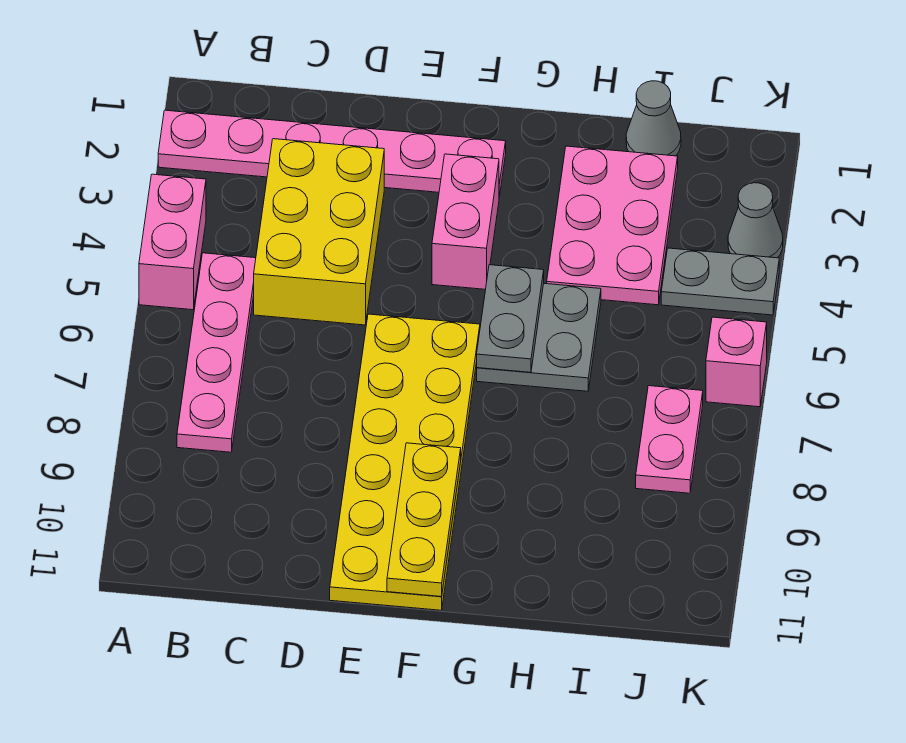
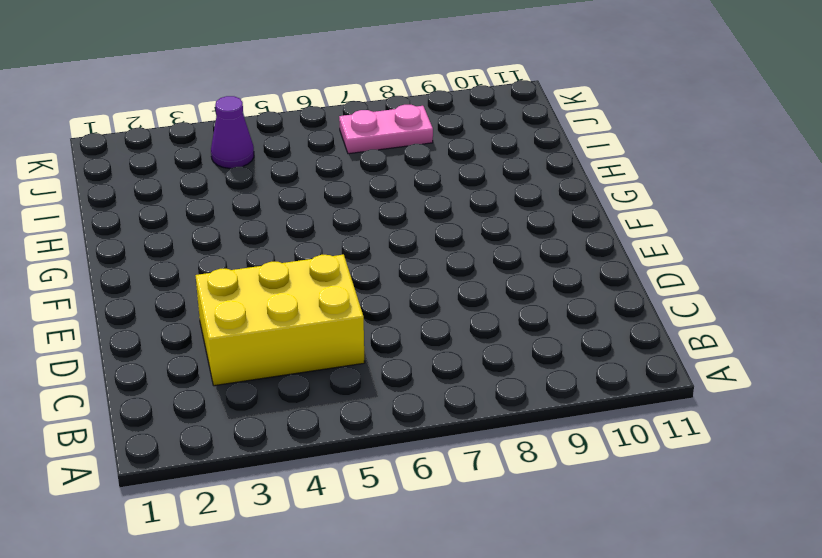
purple 1x1 cone [211,96,254,168] -> grey 1x2 plate [661,248,779,315]
none -> pink 1x6 plate [158,110,506,197]
none -> pink 1x2 brick [139,174,206,310]
none -> pink 1x4 plate [177,253,256,452]

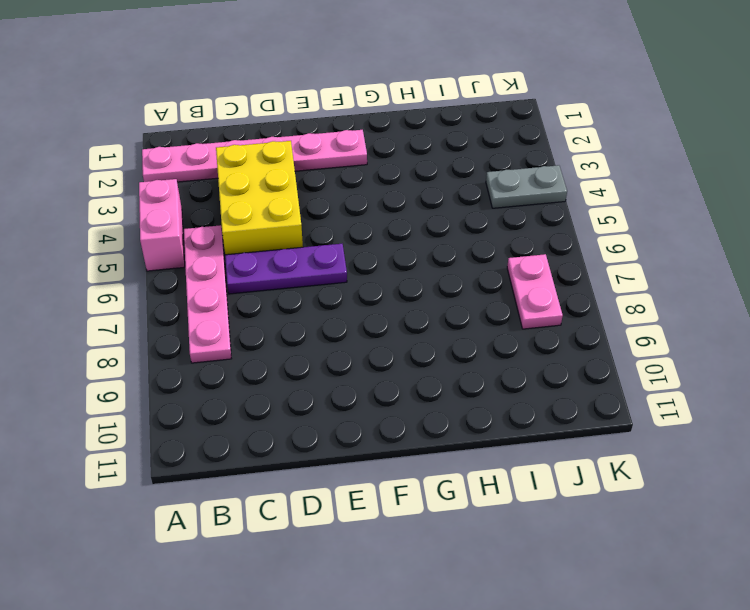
purple 1x3 plate [225,244,347,294] -> yellow 2x6 plate [330,314,480,610]
none -> pink 1x2 brick [432,154,499,289]
none -> grey 2x2 plate [477,284,601,391]
none -> pink 2x3 plate [547,146,678,305]

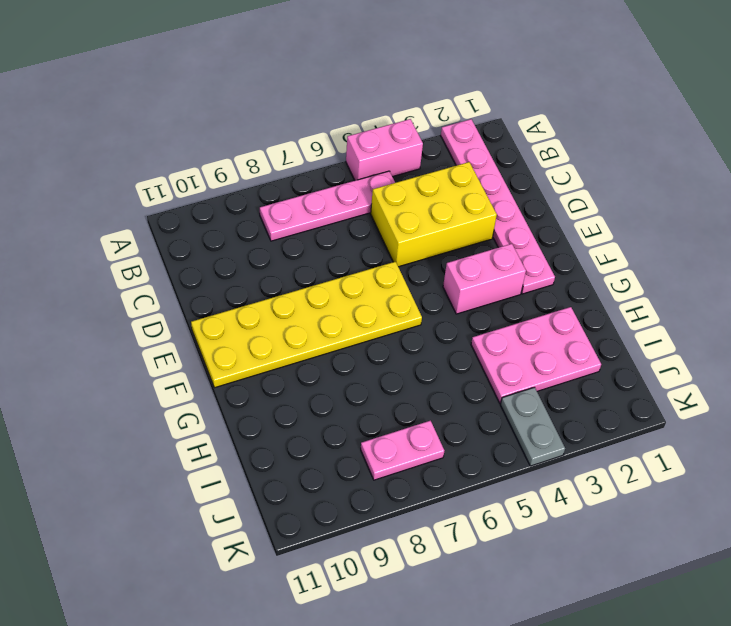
none -> grey 2x2 plate [477,284,601,391]
none -> grey 1x1 cone [626,81,681,156]
none -> grey 1x1 cone [728,183,783,258]

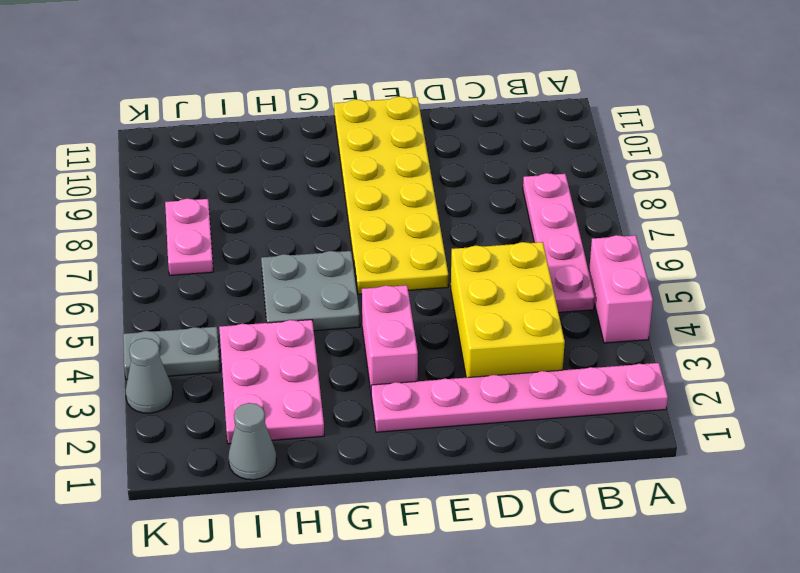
none -> pink 1x1 brick [706,317,767,407]
none -> yellow 1x3 plate [387,443,461,597]
none -> grey 1x2 plate [477,265,544,372]

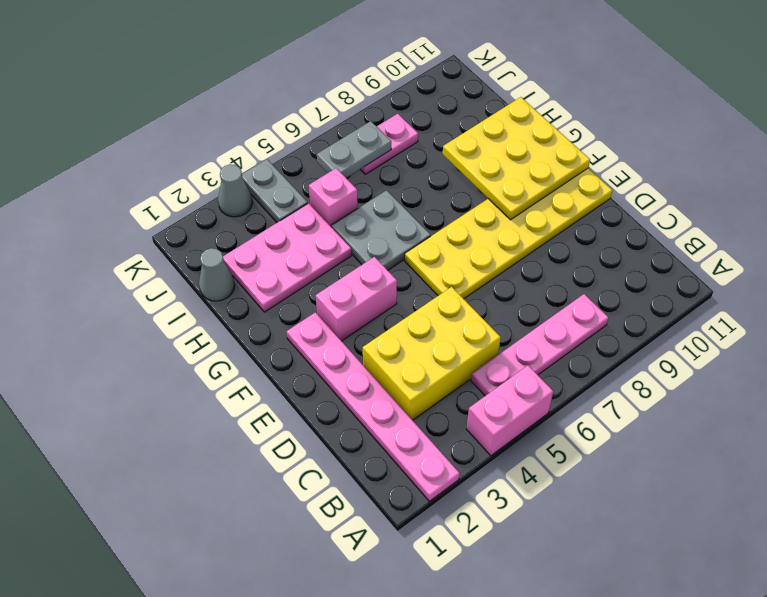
yellow 3x3 plate [443,97,590,220] -> yellow 1x3 plate [387,443,461,597]
pink 1x1 brick [309,168,358,227] -> pink 1x1 brick moved to [706,317,767,407]
grey 1x2 plate [317,121,391,178] -> grey 1x2 plate moved to [477,265,544,372]

